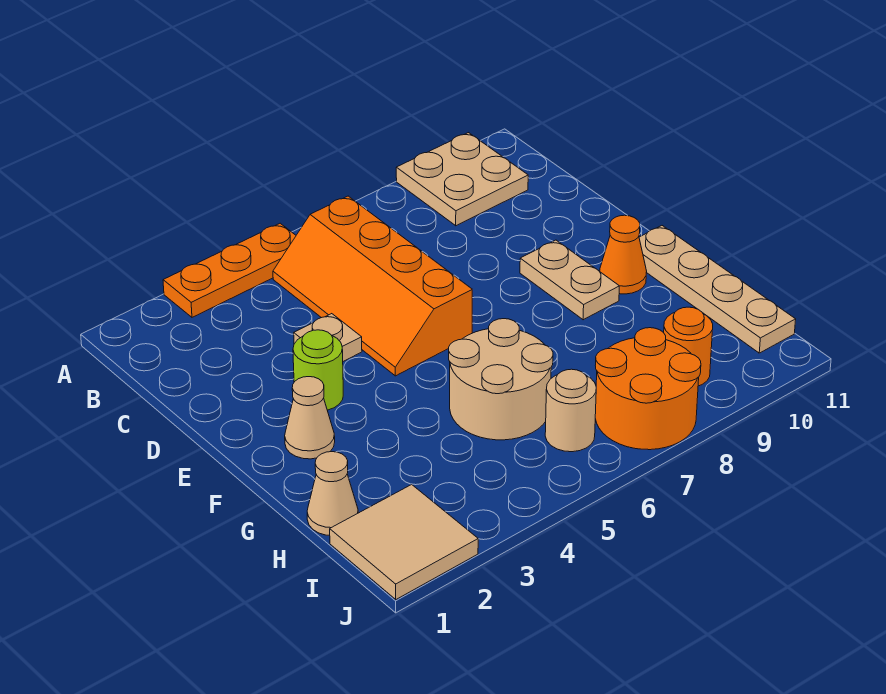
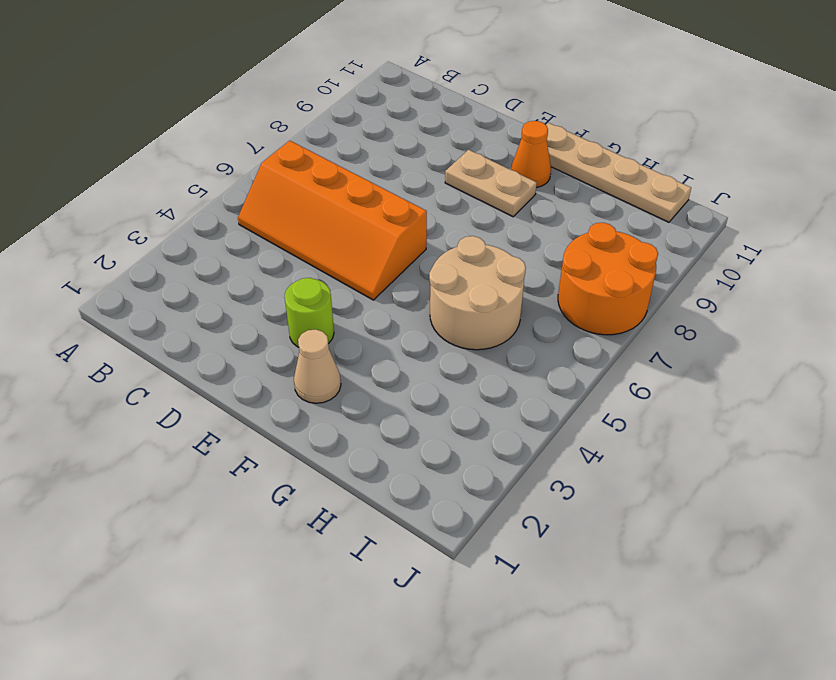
none -> orange 1x3 plate [163,223,296,317]
none -> tan 2x2 plate [396,133,528,226]
none -> tan 1x1 plate [294,314,362,361]

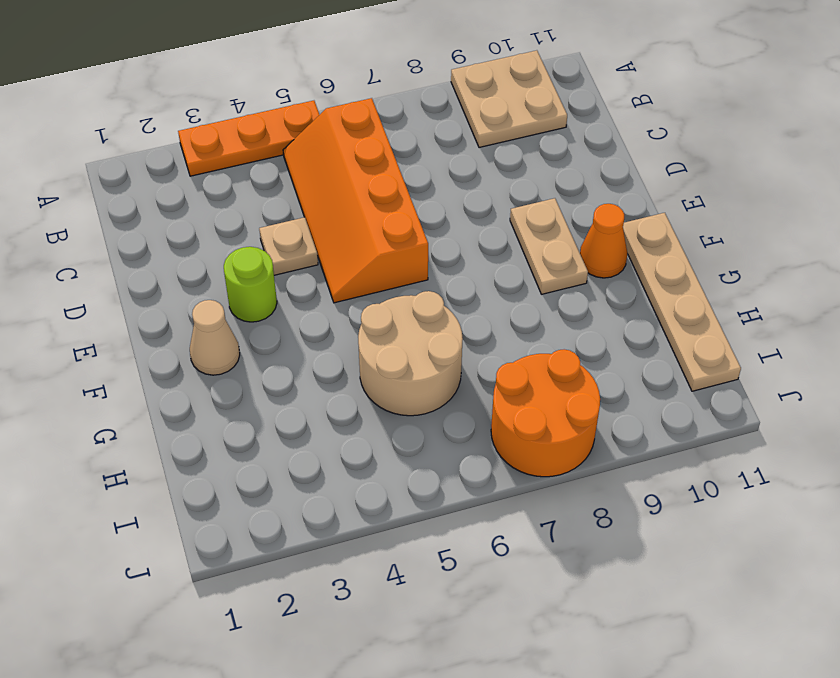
none -> tan 1x1 cone [307,452,358,535]
none -> tan 2x2 tile [330,485,478,599]
none -> tan 1x1 round brick [545,369,596,452]

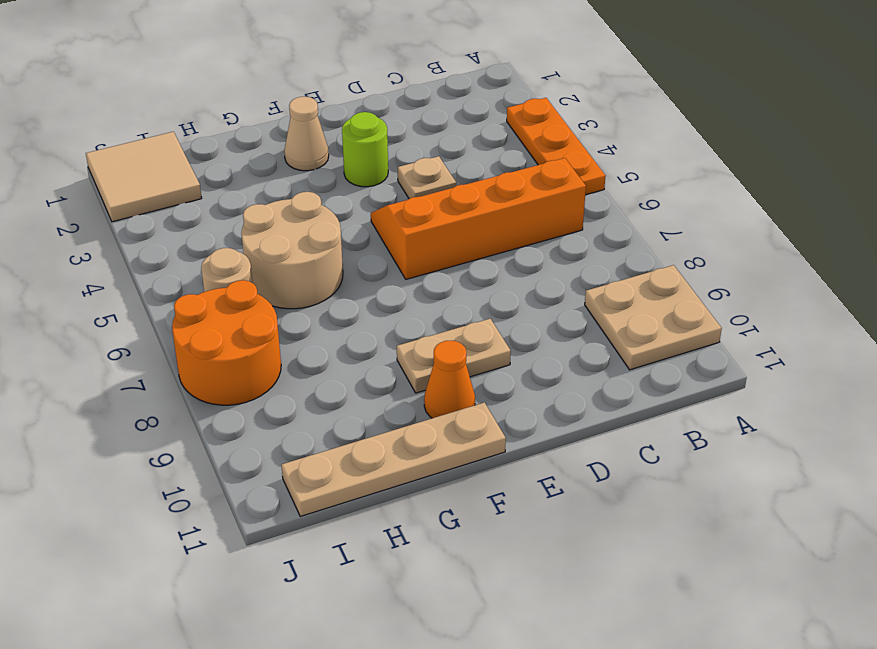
none -> tan 1x1 cone [307,452,358,535]
none -> orange 1x1 round brick [664,307,713,386]

